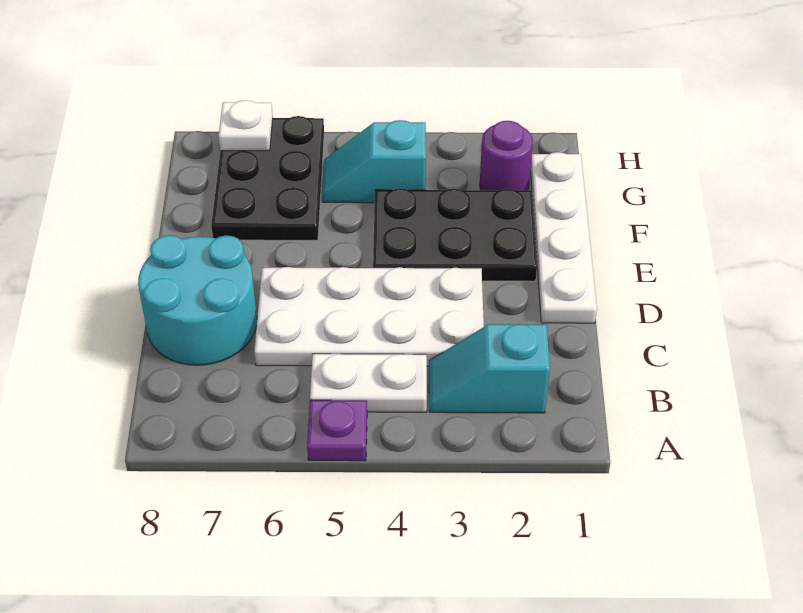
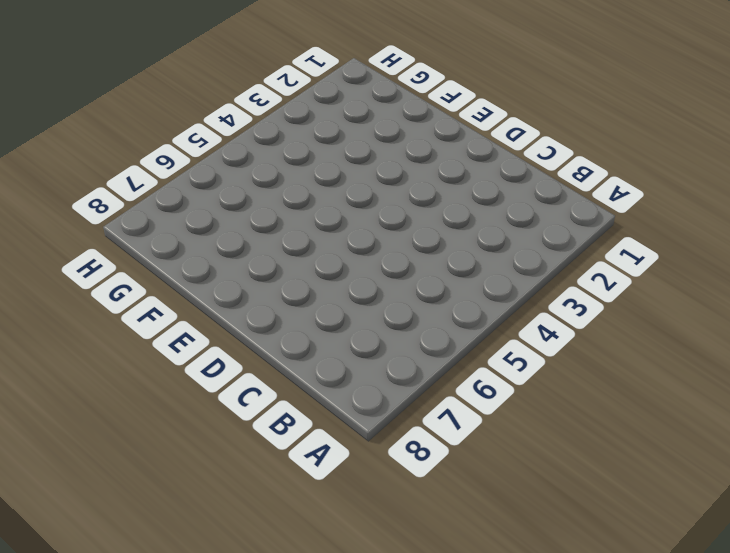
none -> purple 1x1 plate [307,400,367,461]
none -> cyan 1x2 slope [429,324,550,413]

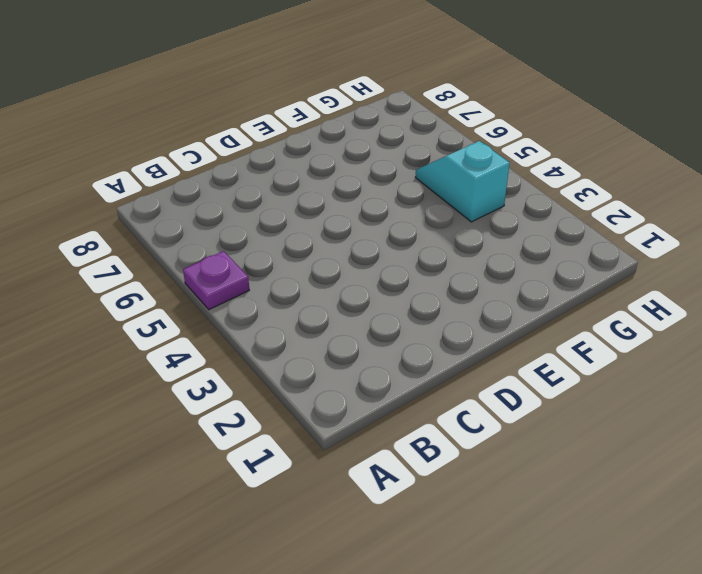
none -> cyan 1x2 slope [429,324,550,413]
none -> white 1x2 plate [310,354,427,412]

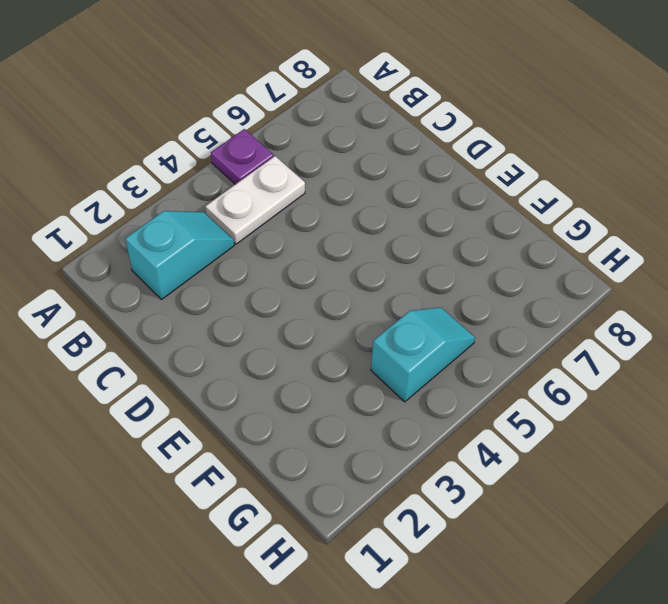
none -> white 2x4 plate [254,267,484,366]
none -> cyan 2x2 round brick [138,235,257,365]

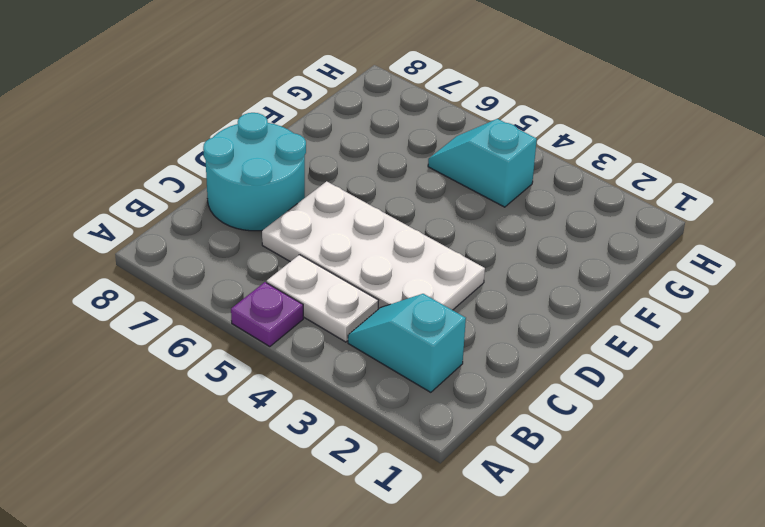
none -> white 1x4 plate [530,152,597,323]
none -> black 2x3 plate [373,188,537,281]

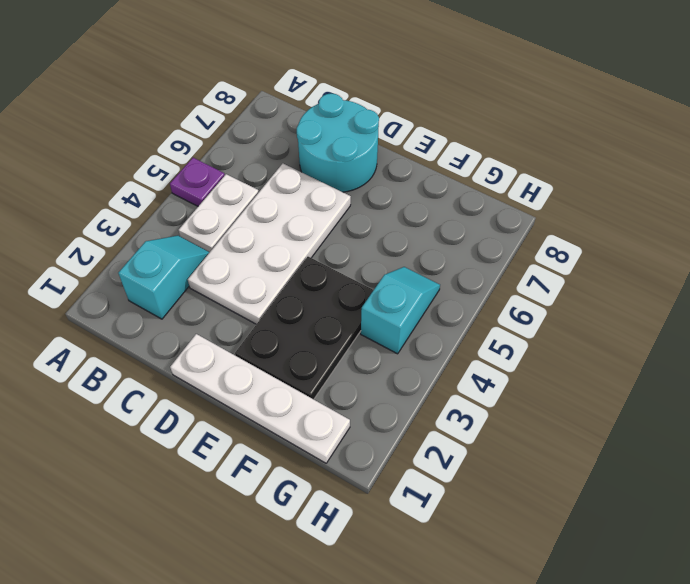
none -> black 2x3 plate [211,116,324,240]
none -> purple 1x1 round brick [480,121,533,190]

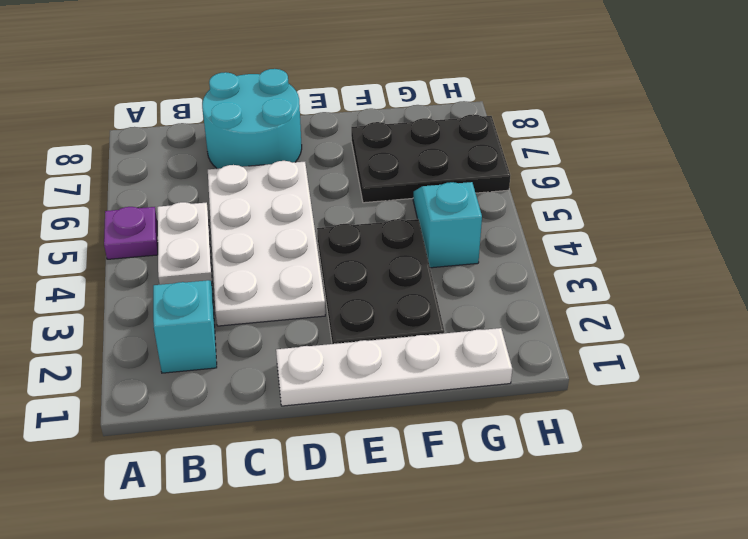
none -> purple 1x1 round brick [480,121,533,190]
none -> white 1x1 plate [219,100,273,151]

